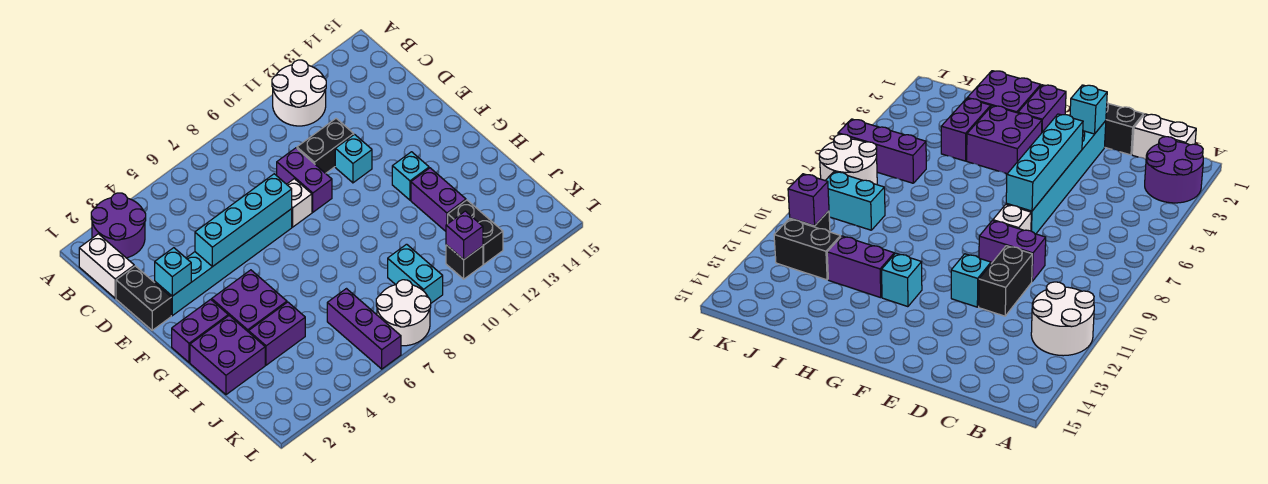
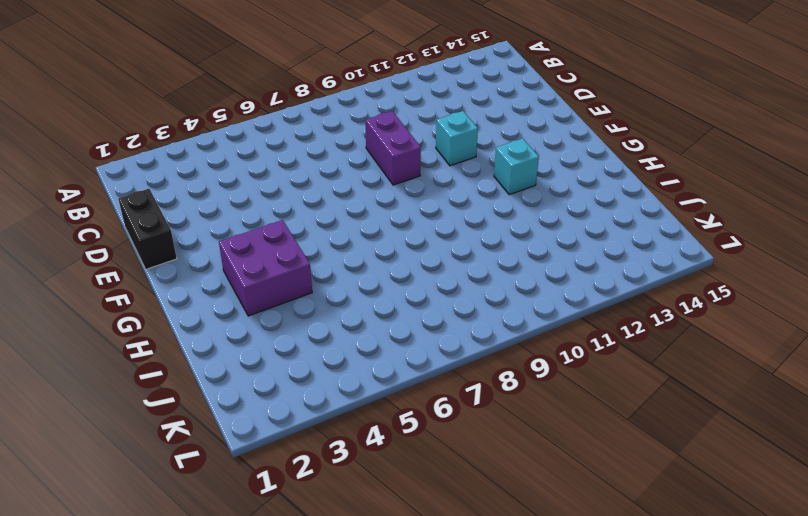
none -> purple 2x2 round brick [91,193,146,258]
none -> white 2x2 round brick [272,60,326,126]
none -> white 1x2 brick [79,234,134,298]

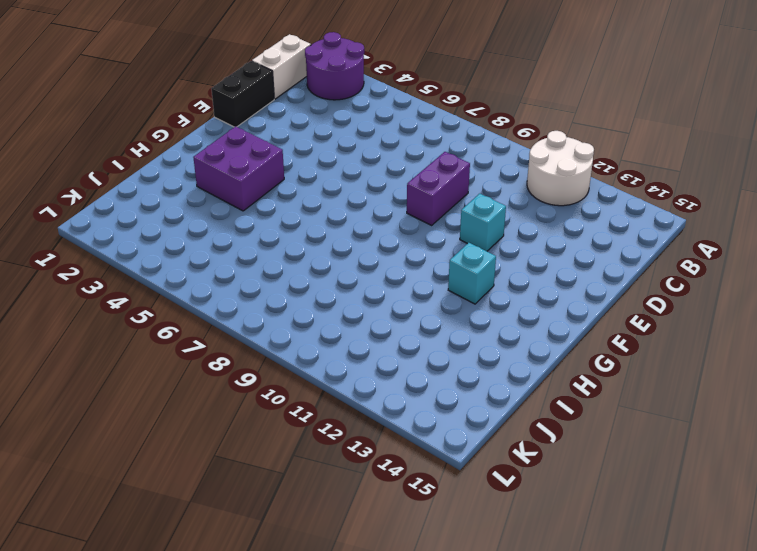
none -> black 1x2 brick [297,119,354,173]
none -> cyan 1x6 brick [155,209,292,316]
none -> white 1x1 brick [287,179,312,227]

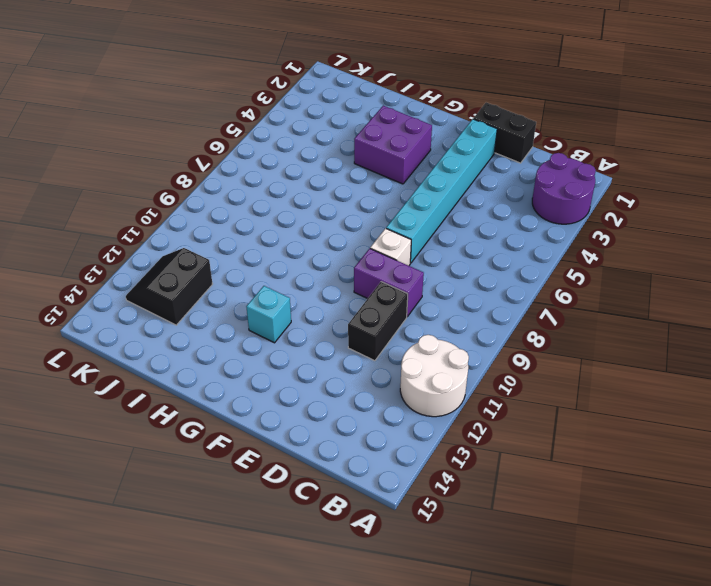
black 2x2 slope [126,248,212,325] -> black 1x2 brick [448,200,503,264]
none -> white 1x2 brick [79,234,134,298]
none -> cyan 1x1 brick [335,135,372,183]
none -> purple 1x2 brick [172,299,228,363]

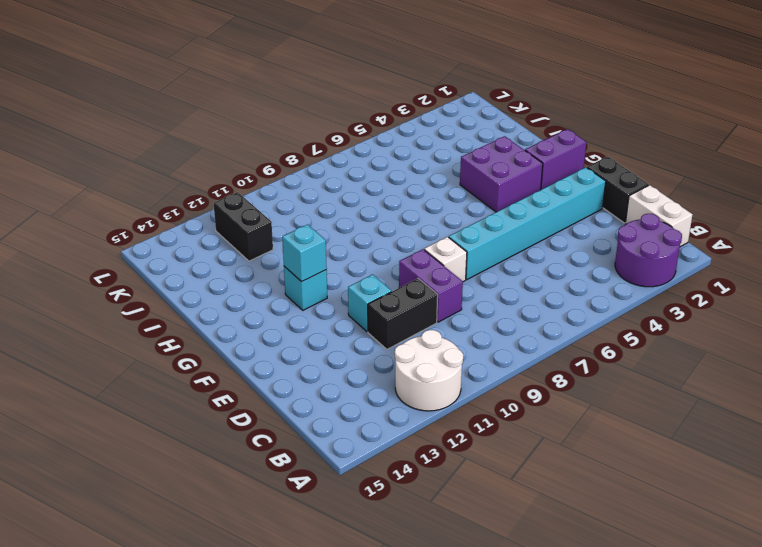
cyan 1x1 brick [282,224,327,282] -> cyan 1x1 brick moved to [155,248,191,296]
none -> purple 2x2 brick [190,316,265,395]
none -> purple 1x2 brick [411,168,466,231]
none -> purple 1x2 brick [249,302,305,365]

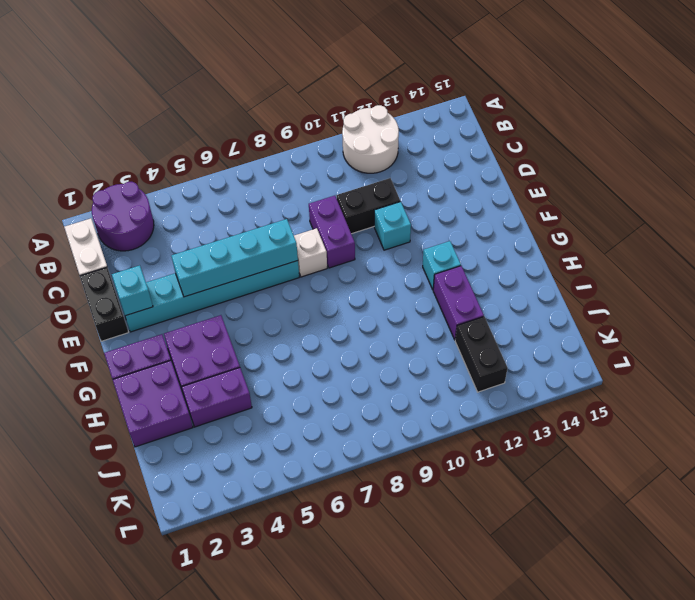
none -> purple 1x3 brick [327,289,401,369]
none -> cyan 1x2 brick [388,244,443,303]
none -> white 2x2 round brick [376,280,431,346]

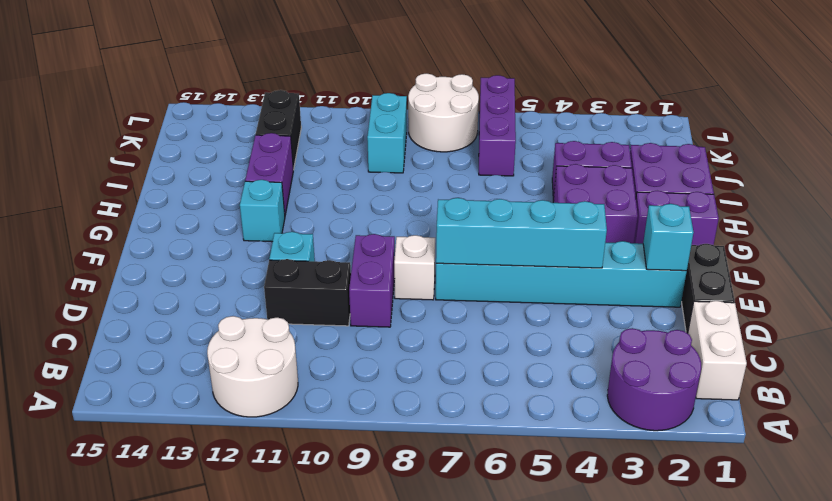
none -> black 1x1 brick [446,245,483,279]
none -> purple 1x1 brick [446,211,483,260]

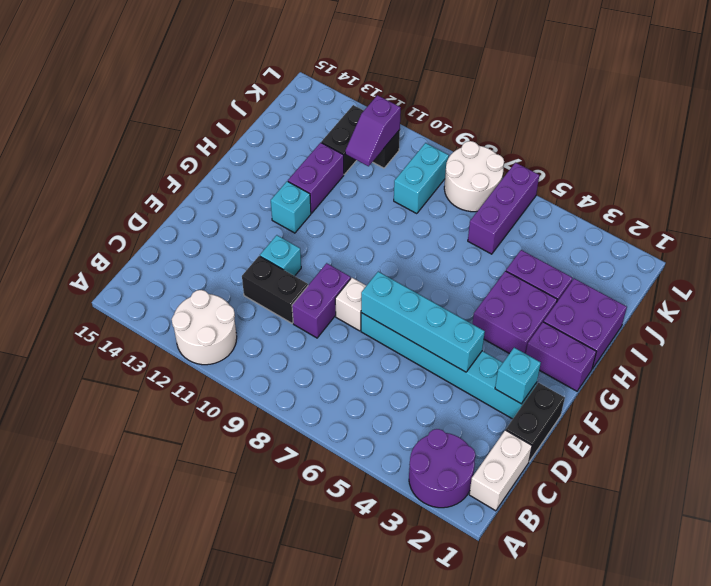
purple 1x2 slope [345,95,401,166] -> purple 1x1 brick [446,211,483,260]

